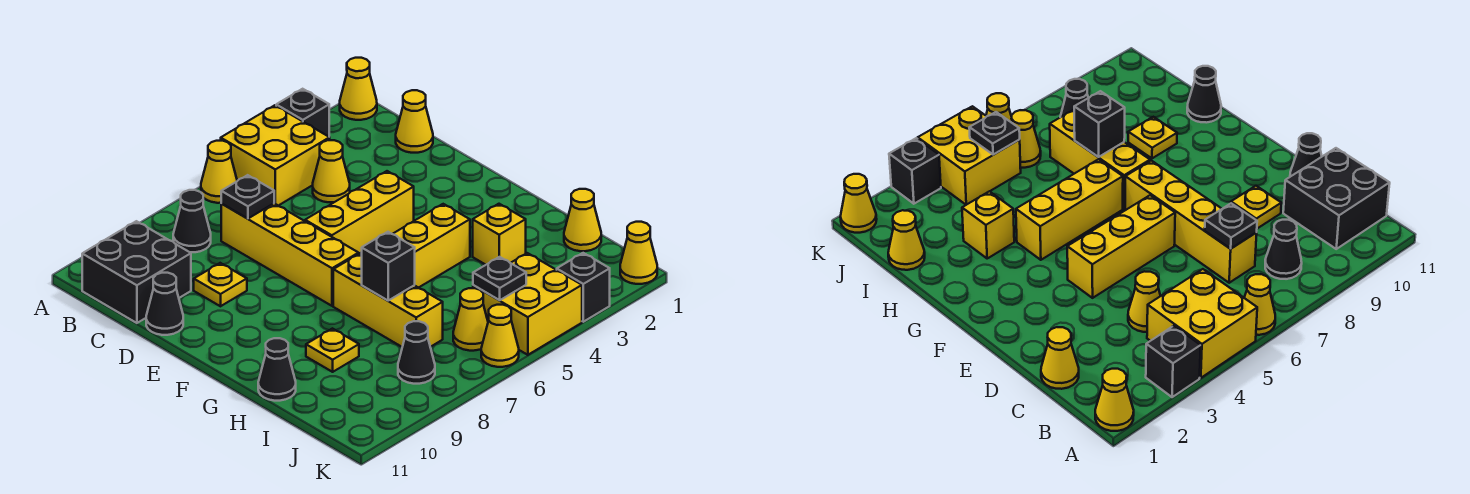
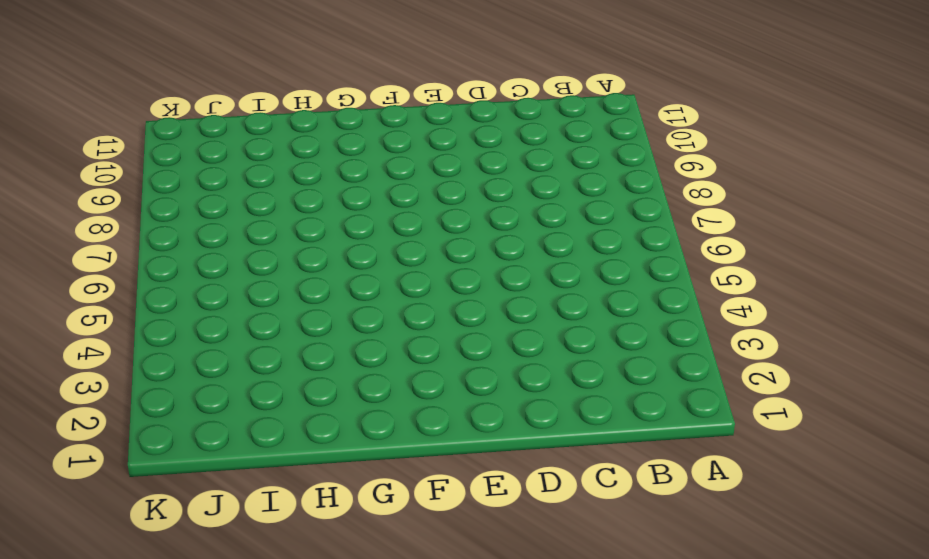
none -> yellow 1x1 cone [340,58,377,120]
none -> black 1x1 brick [276,89,329,137]
none -> yellow 2x2 brick [221,105,330,206]

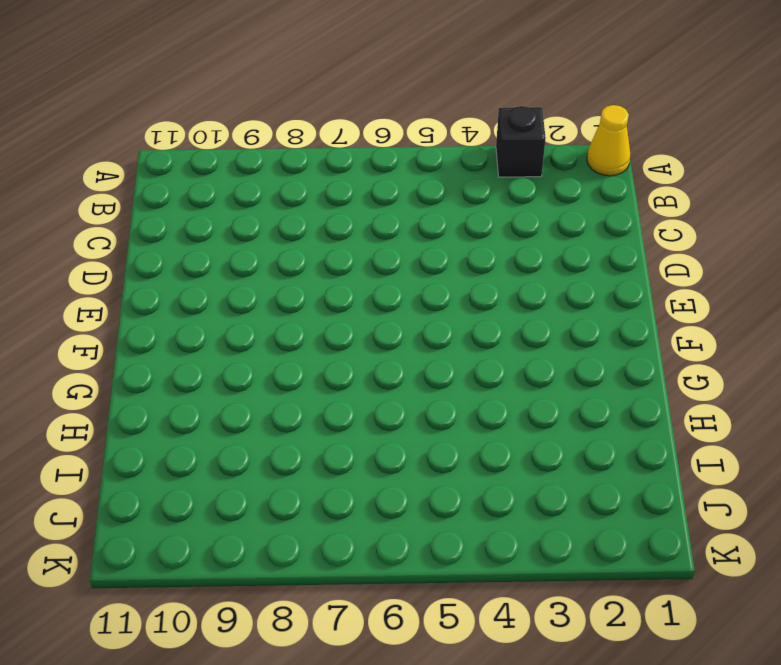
none -> yellow 2x2 brick [221,105,330,206]
none -> yellow 1x1 cone [201,141,237,203]
none -> black 1x1 cone [173,190,211,252]

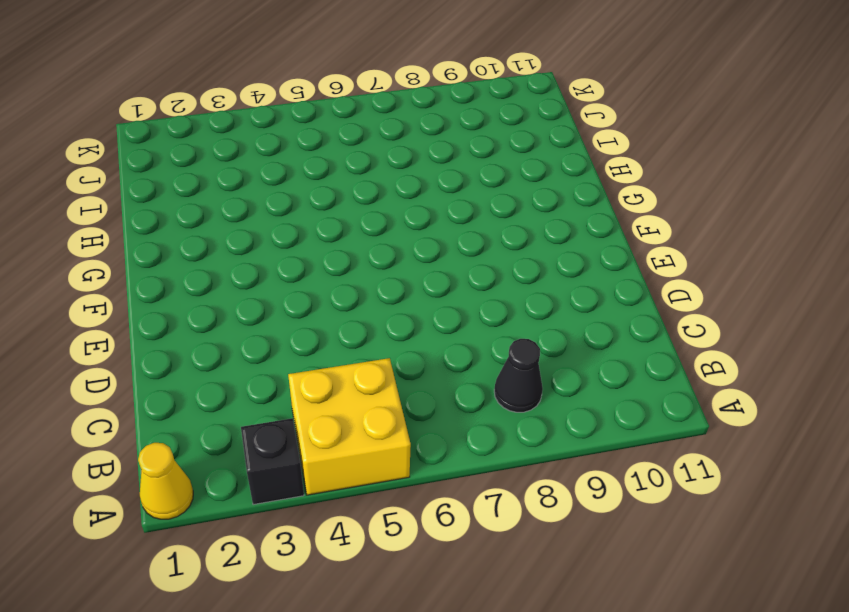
none -> yellow 1x1 cone [201,141,237,203]
none -> black 2x2 brick [82,221,191,323]
none -> yellow 1x1 cone [396,90,433,153]

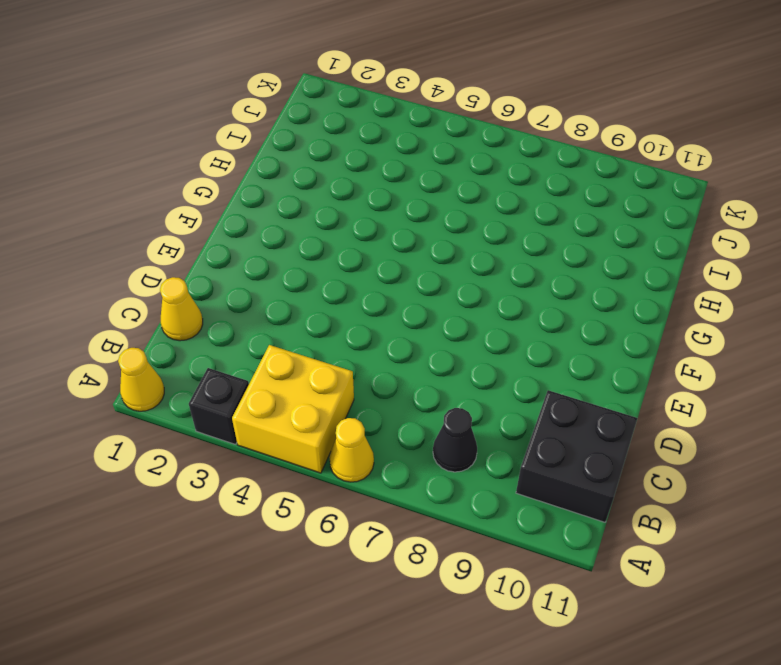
none -> yellow 1x1 cone [313,140,350,202]
none -> yellow 1x4 brick [221,203,359,306]
none -> yellow 1x1 plate [194,263,247,306]

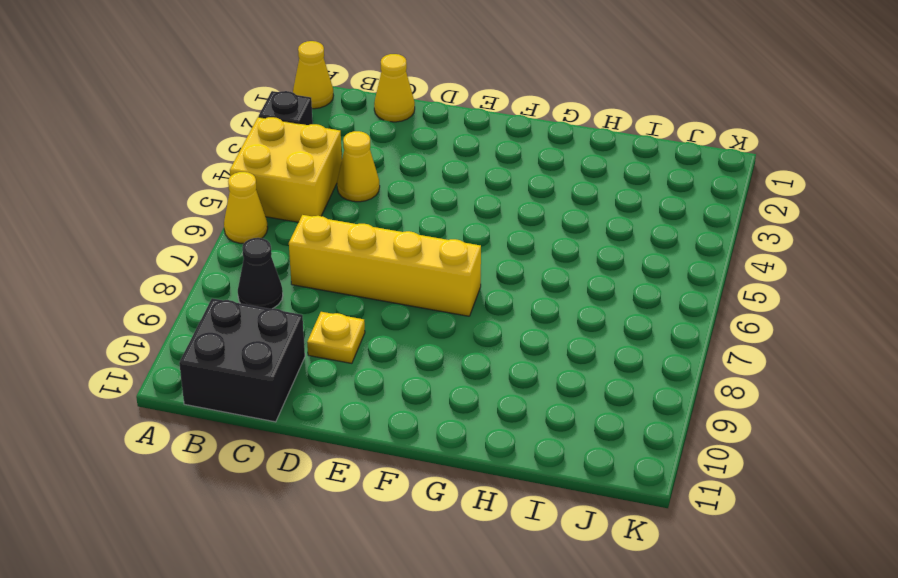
none -> black 1x1 cone [146,273,183,335]
none -> yellow 1x3 brick [305,171,414,254]
none -> yellow 1x3 brick [361,204,470,288]

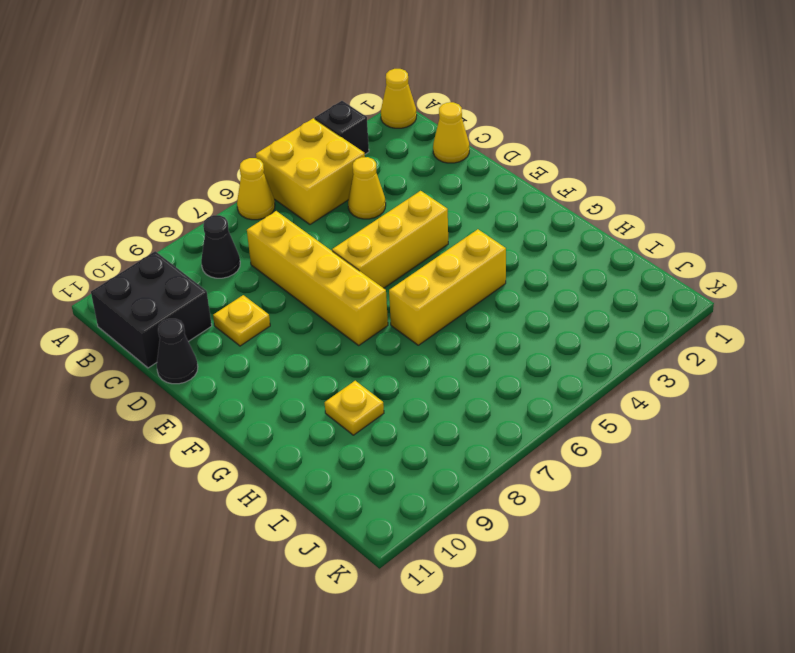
none -> yellow 1x3 brick [333,254,443,347]
none -> yellow 1x1 brick [473,204,526,265]
none -> black 1x1 cone [258,338,296,401]

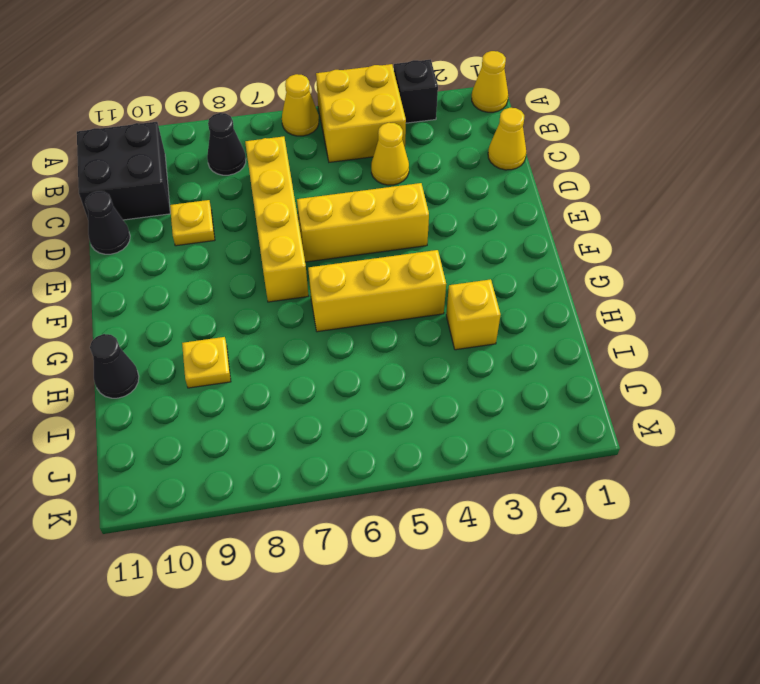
none -> yellow 1x3 brick [333,254,443,347]
none -> yellow 1x1 cone [564,189,601,251]
none -> yellow 2x2 brick [473,253,582,355]

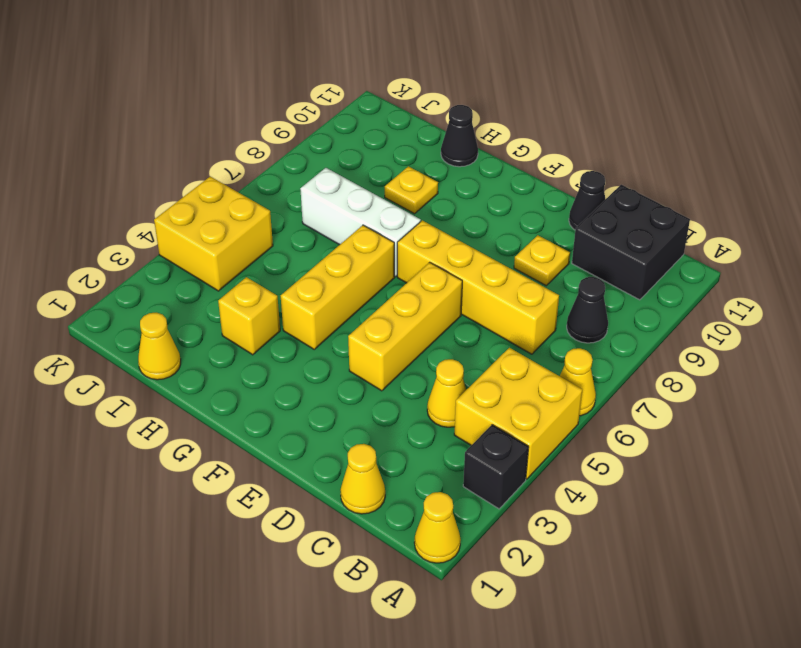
white 1x3 brick [300,168,421,276] -> yellow 1x3 brick [333,254,443,347]
none -> yellow 1x1 cone [453,288,488,351]
none -> black 1x1 cone [398,321,435,384]
none -> yellow 1x1 cone [620,222,657,284]

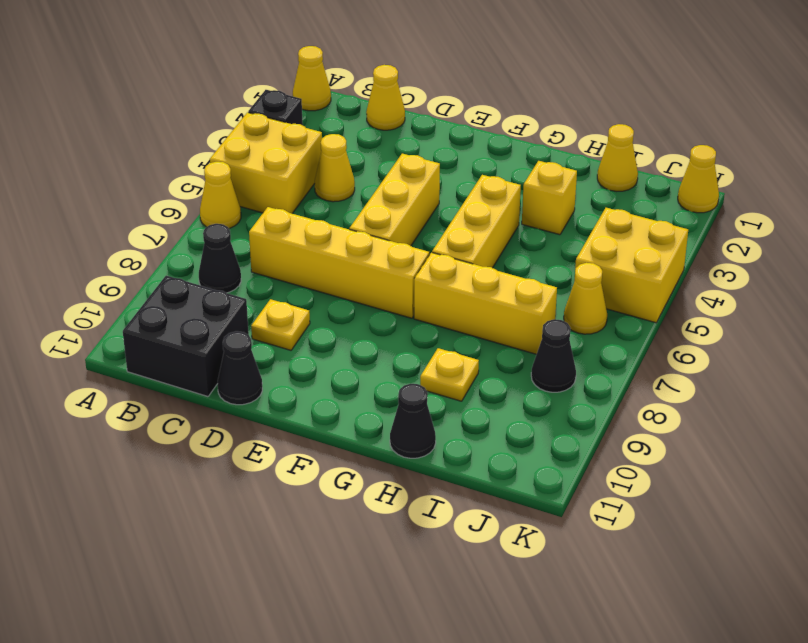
none -> black 1x1 brick [557,253,610,322]
none -> yellow 1x1 cone [481,305,519,367]
none -> black 1x1 plate [221,175,274,218]

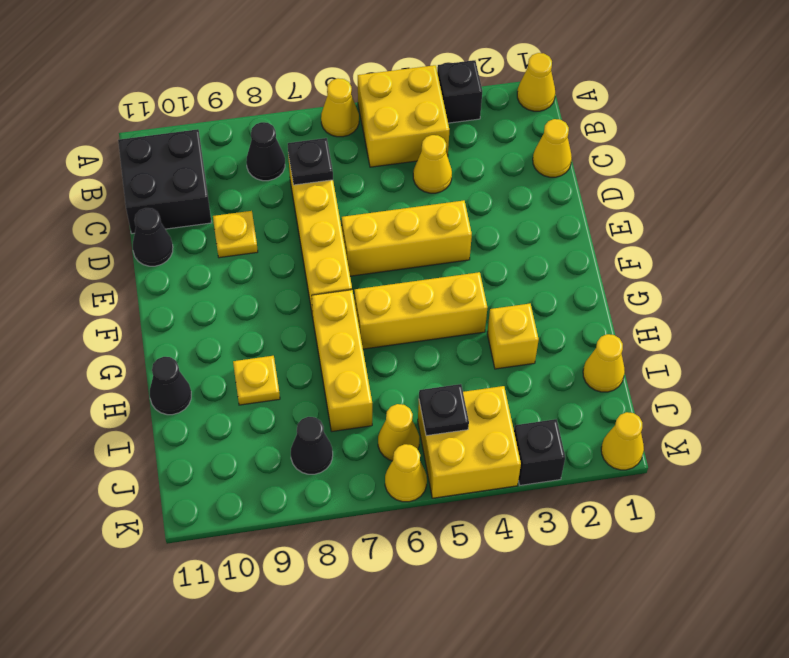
none -> black 1x1 brick [362,232,415,301]

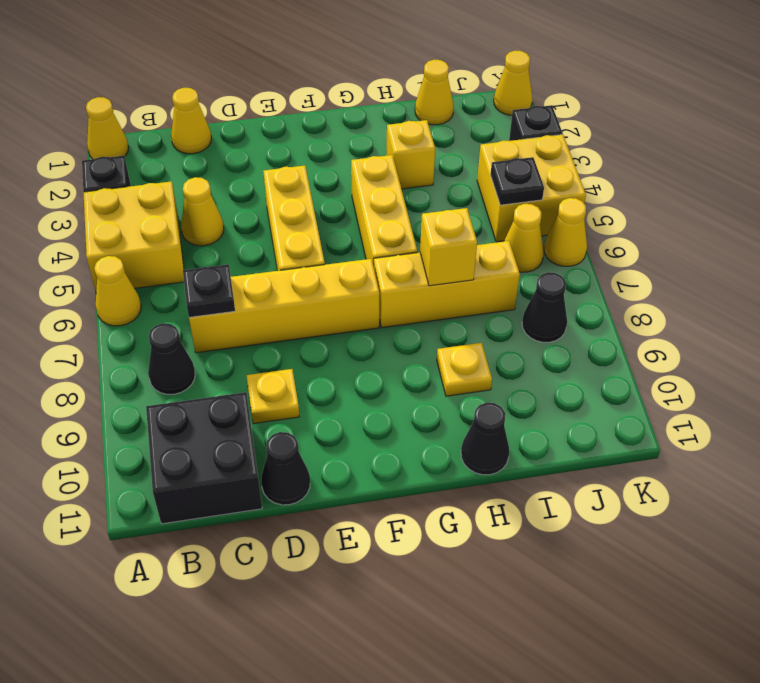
yellow 1x1 brick [420,208,477,286] -> black 1x1 brick [362,232,415,301]

